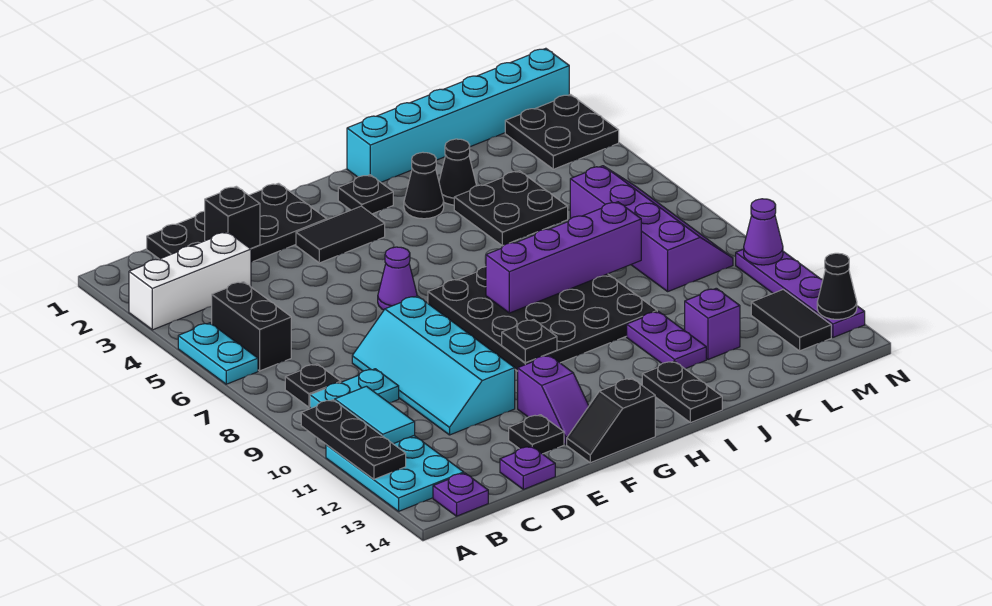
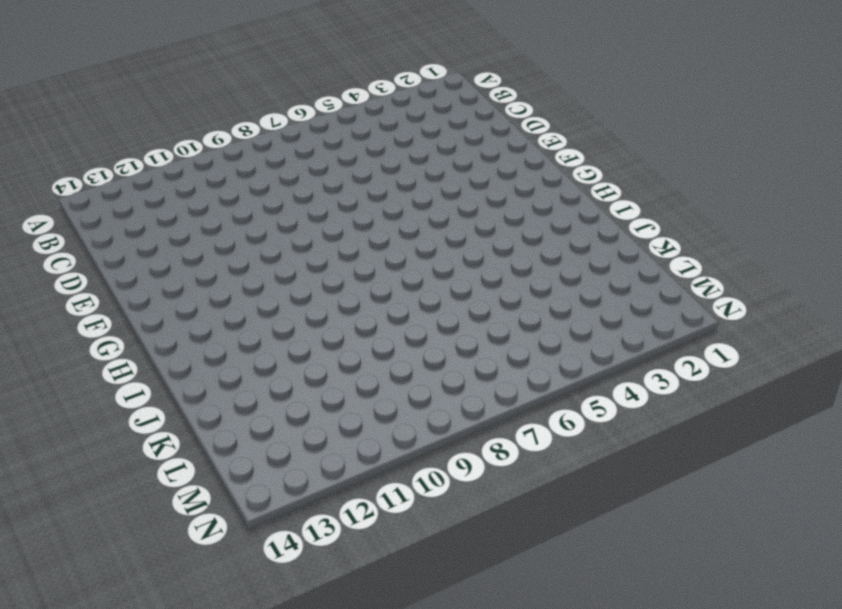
none -> white 1x3 brick [129,232,251,330]
none -> cyan 1x2 plate [178,323,258,384]
none -> cyan 2x3 plate [326,436,464,511]
none -> black 1x2 brick [212,282,291,371]

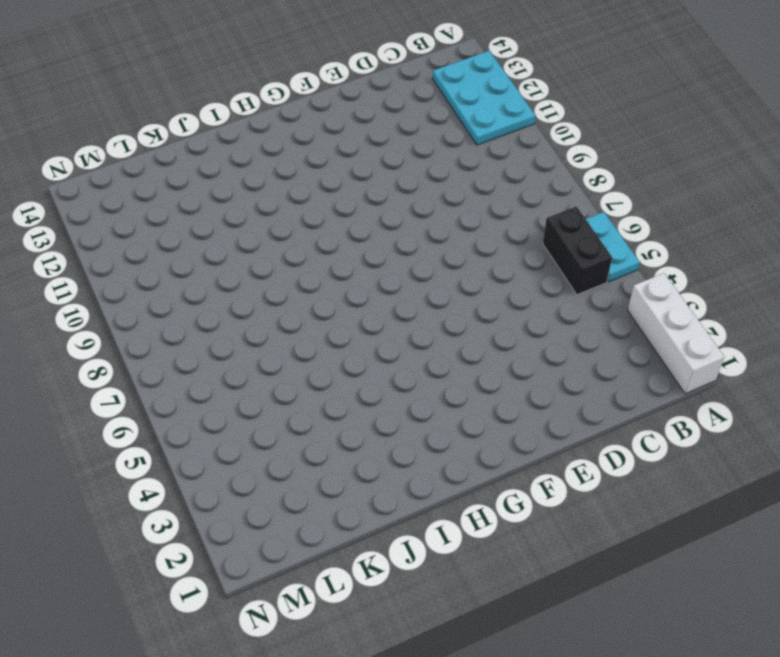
white 1x3 brick [628,273,724,394] -> white 1x3 brick turned to [129,232,251,330]
none -> black 1x1 plate [285,364,341,407]
none -> cyan 1x2 plate [310,369,399,409]
none -> purple 1x1 plate [433,473,488,516]
none -> black 2x4 plate [147,183,327,262]

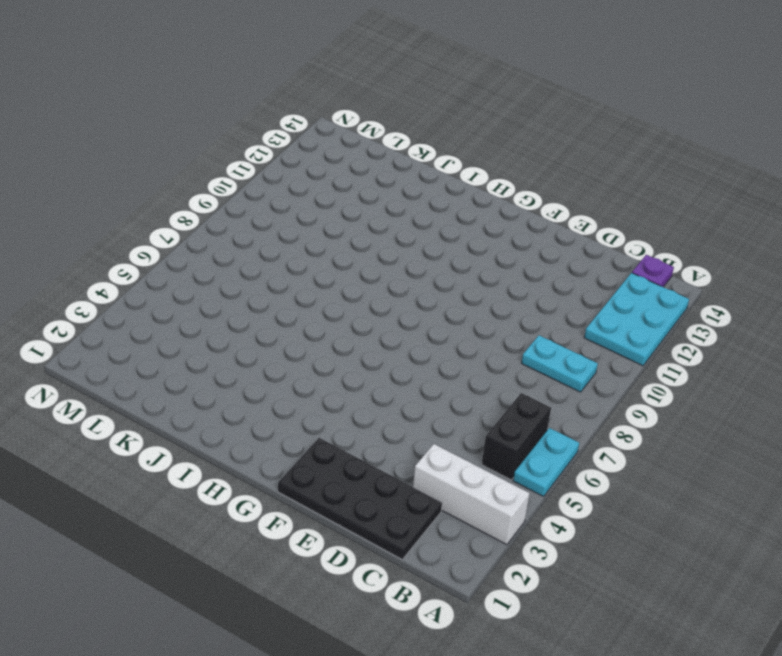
none -> black 1x1 plate [285,364,341,407]
none -> cyan 2x4 slope [352,296,515,435]
none -> purple 1x1 plate [500,446,555,489]
none -> black 1x1 plate [509,415,564,454]

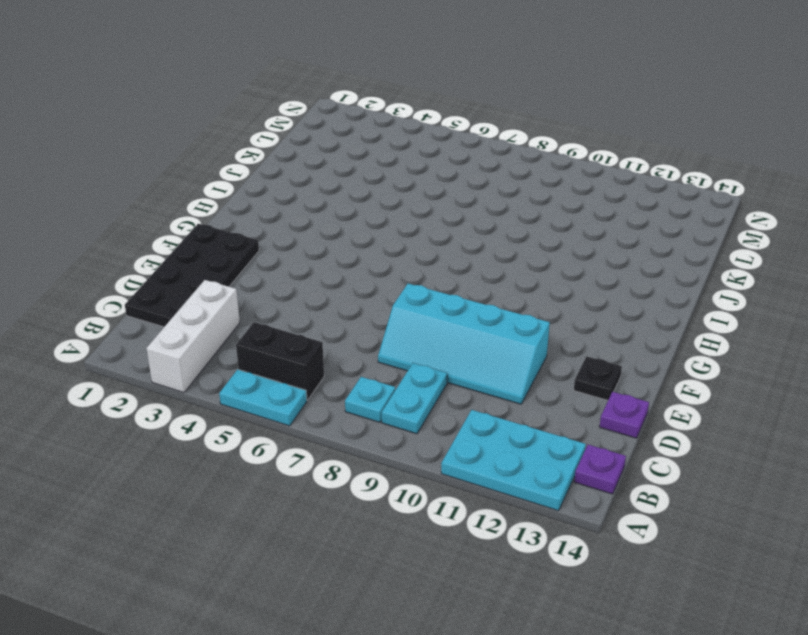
cyan 1x1 plate [345,377,395,422] -> black 1x1 plate [285,364,341,407]
none -> black 1x2 tile [296,206,385,263]
none -> purple 1x1 cone [378,247,417,310]
none -> purple 1x2 slope [518,355,589,444]
none -> black 1x2 slope [567,378,655,463]

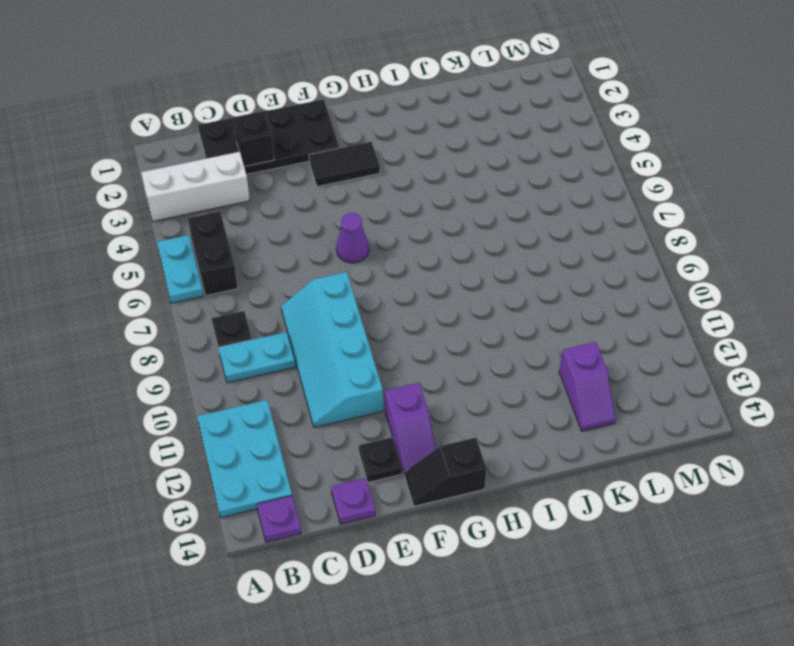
purple 1x2 slope [559,342,615,431] -> purple 1x1 brick [685,288,740,359]
none -> black 4x4 plate [428,267,657,371]
none -> black 1x1 plate [338,175,393,214]
none -> cyan 1x6 brick [347,48,569,182]
none -> black 1x1 cone [404,152,444,219]

